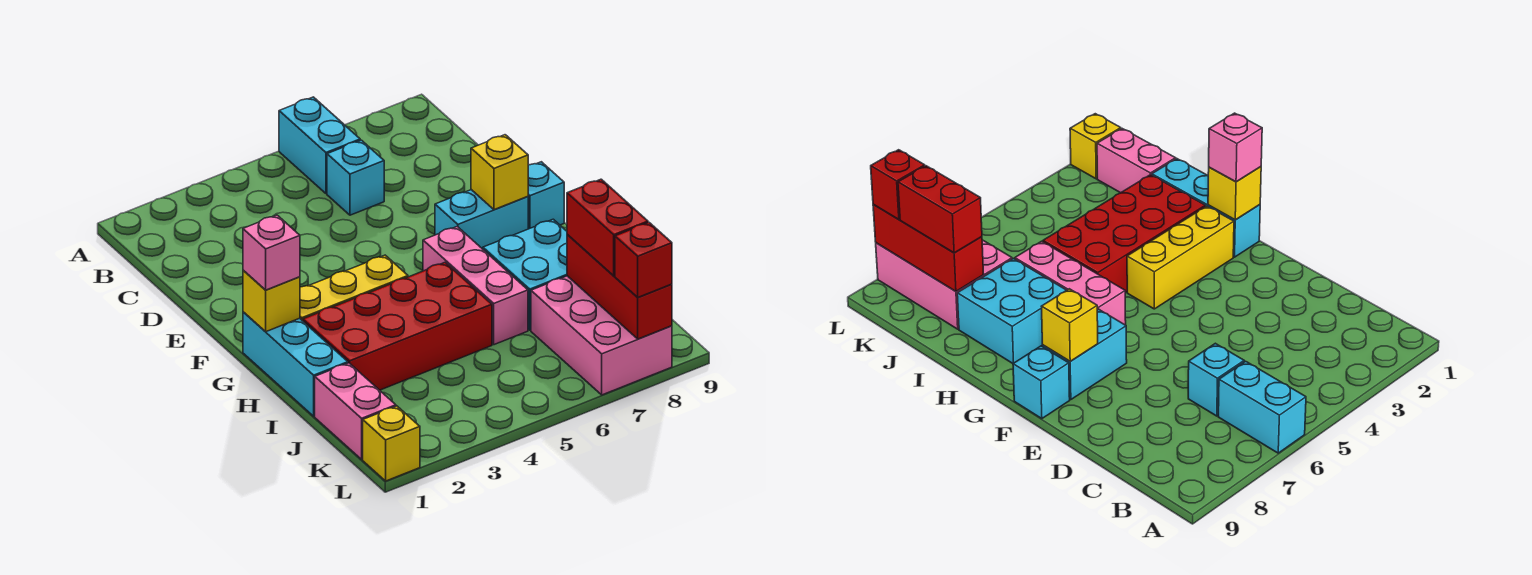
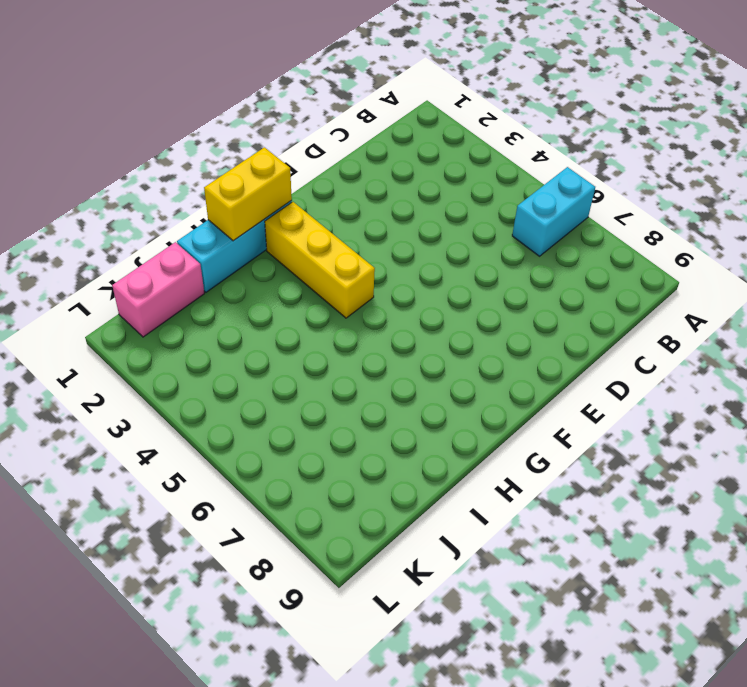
yellow 1x2 brick [204,147,292,241] -> yellow 1x1 brick [243,270,300,332]
none -> cyan 1x1 brick [327,140,384,215]
none -> cyan 1x2 brick [435,190,528,249]
none -> cyan 1x1 brick [528,162,564,229]

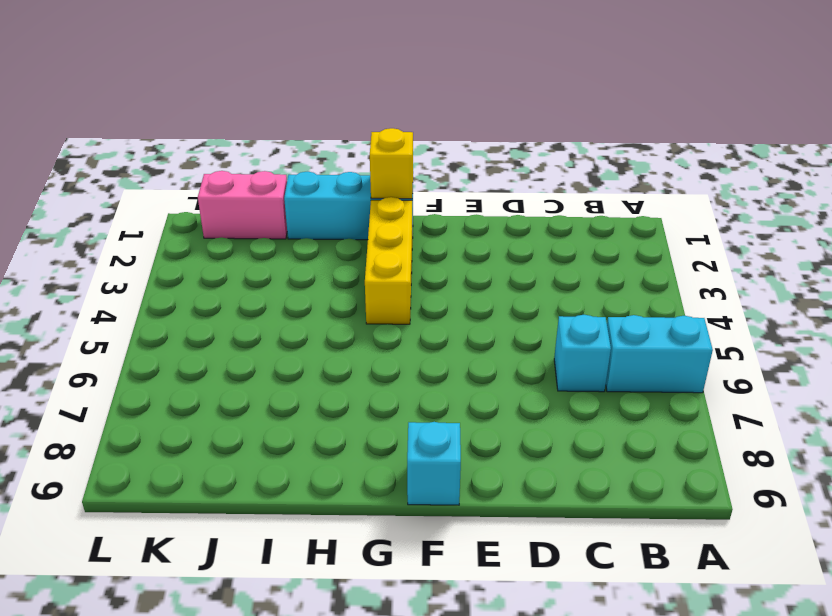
none -> cyan 1x2 brick [435,190,528,249]
none -> pink 1x3 brick [423,227,528,345]
none -> red 2x4 brick [303,263,492,390]

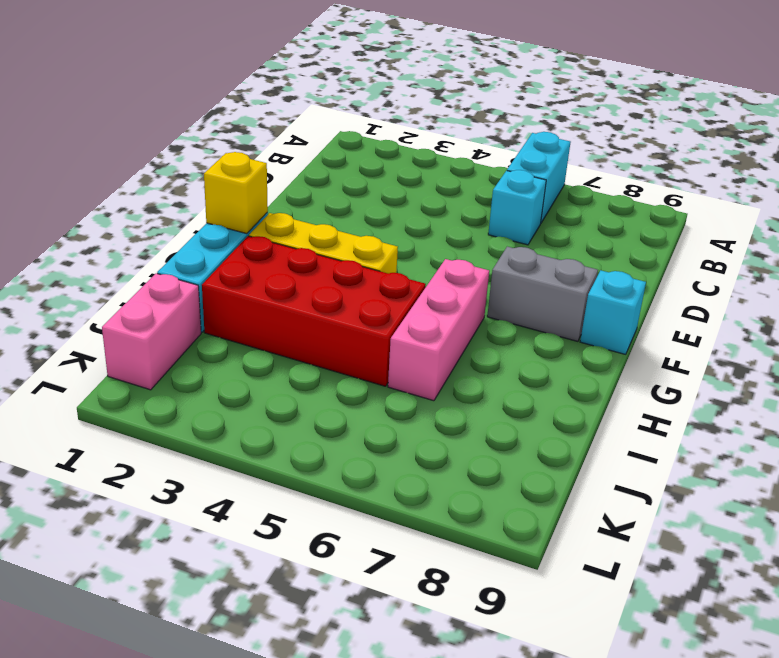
grey 1x2 brick [487,247,598,341] -> cyan 1x2 brick [435,190,528,249]
none -> cyan 2x2 brick [483,219,567,330]
none -> pink 2x3 brick [531,276,672,395]
none -> yellow 1x1 brick [363,406,420,481]

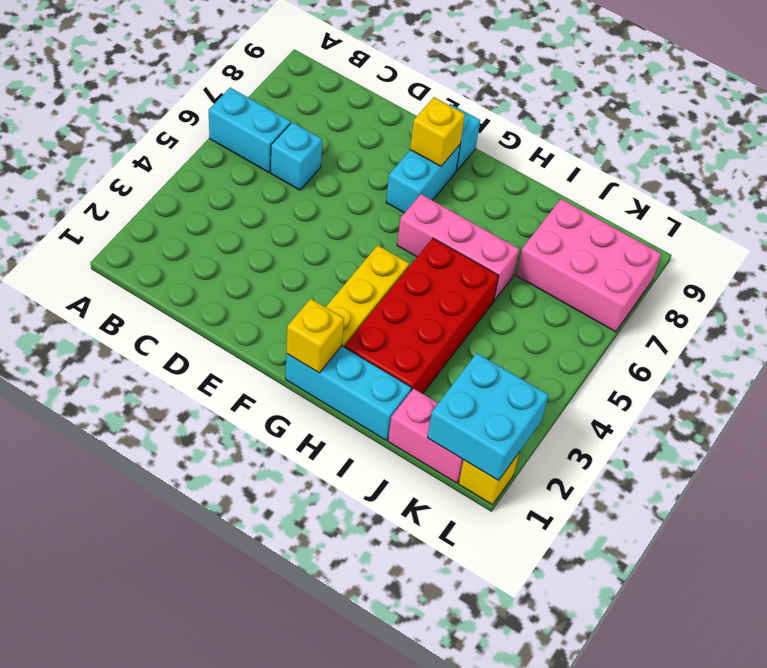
cyan 2x2 brick [427,353,548,481] -> cyan 2x2 brick moved to [483,219,567,330]
none -> red 1x3 brick [567,234,672,339]
none -> pink 1x1 brick [243,215,300,290]
none -> red 1x2 brick [567,179,648,276]

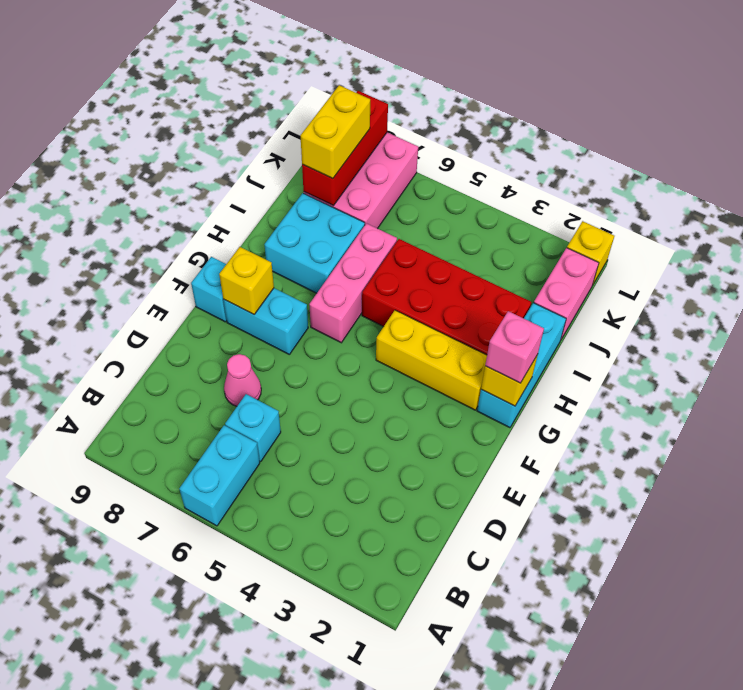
pink 1x1 cone [224,354,261,406] -> none
yellow 1x2 brick [300,85,370,179] -> red 1x2 brick [567,179,648,276]
none -> red 1x1 brick [615,223,672,297]

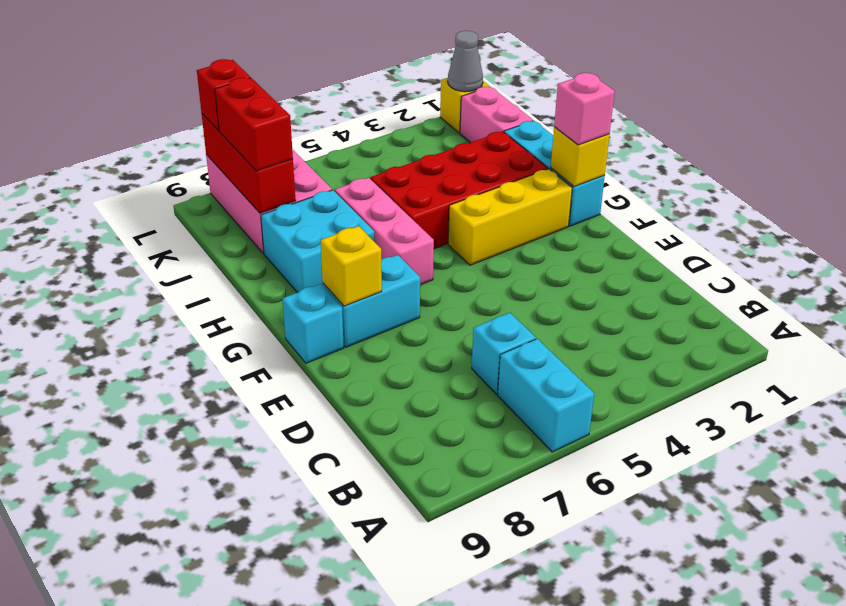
grey 1x1 cone [448,31,483,92] -> none

